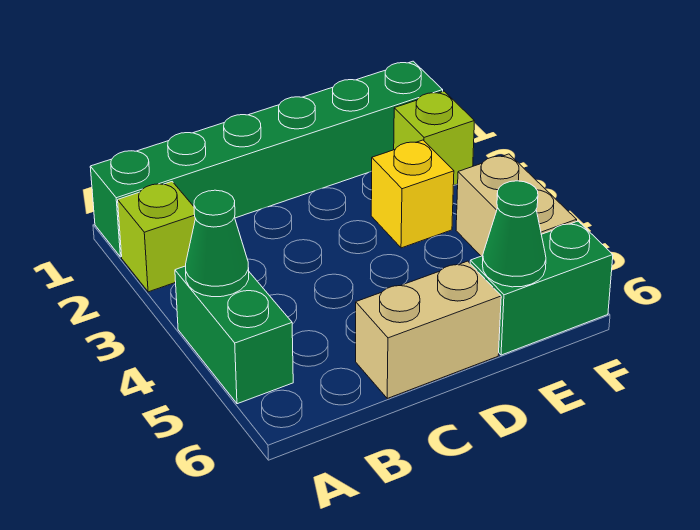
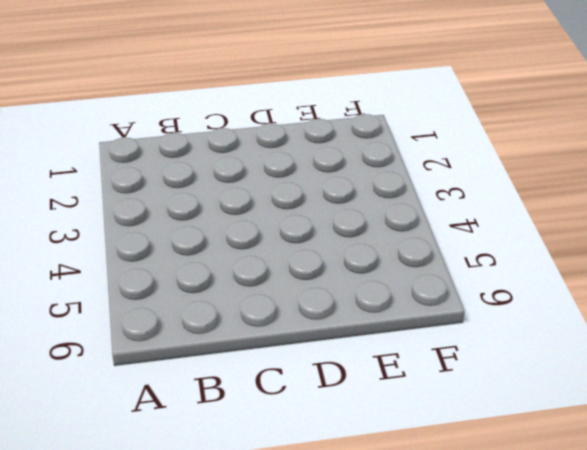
none -> green 1x6 brick [90,61,443,257]
none -> lime 1x1 brick [118,182,195,292]

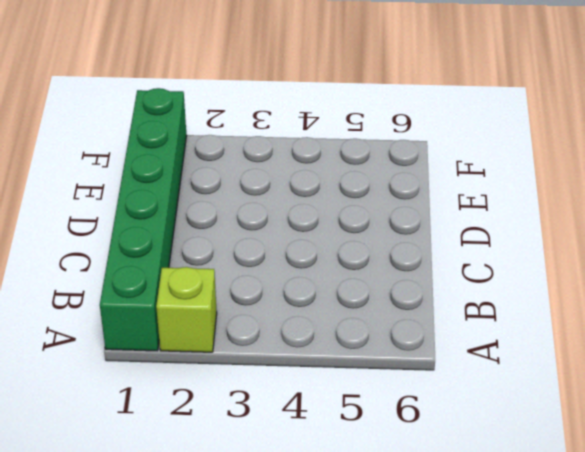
none -> green 1x2 brick [175,266,293,404]
none -> tan 1x2 brick [356,261,501,398]

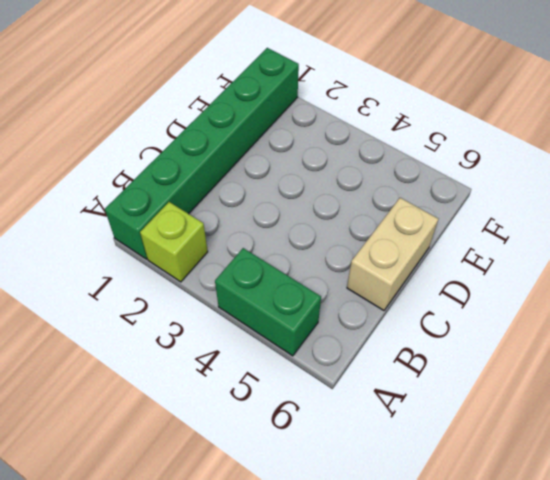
none -> yellow 1x1 brick [371,140,454,248]
none -> green 1x2 brick [470,221,613,355]

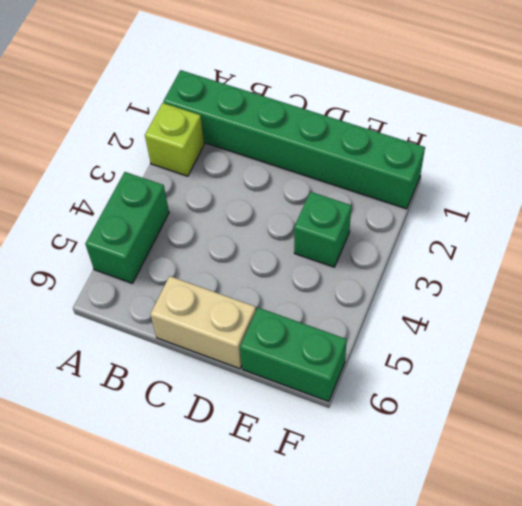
green 1x1 brick [294,192,351,267] -> yellow 1x1 brick [371,140,454,248]
none -> lime 1x1 brick [394,91,474,186]
none -> tan 1x2 brick [456,154,576,256]

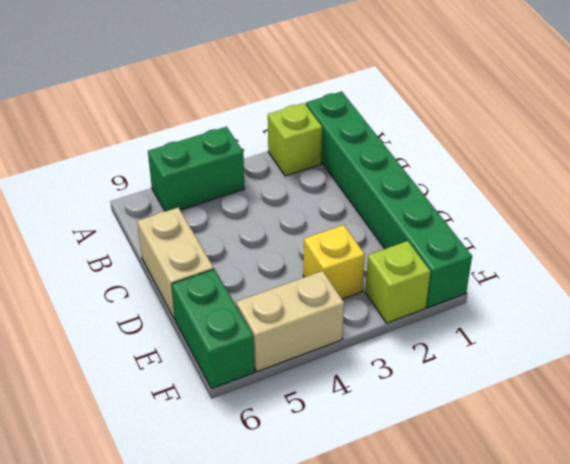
none -> green 1x1 cone [186,190,249,297]
none -> green 1x1 cone [482,181,546,287]

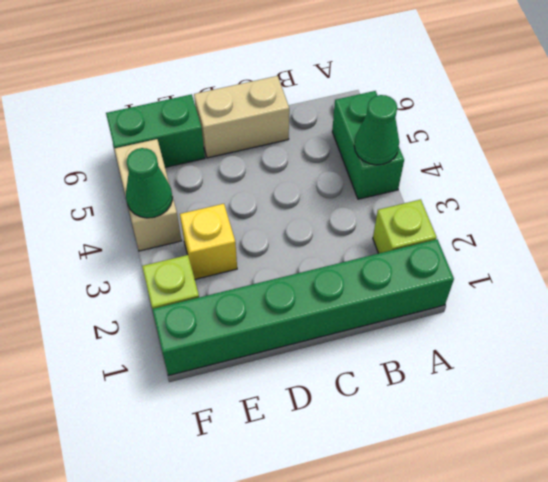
green 1x1 cone [126,148,172,218] -> green 1x1 cone moved to [482,181,546,287]

